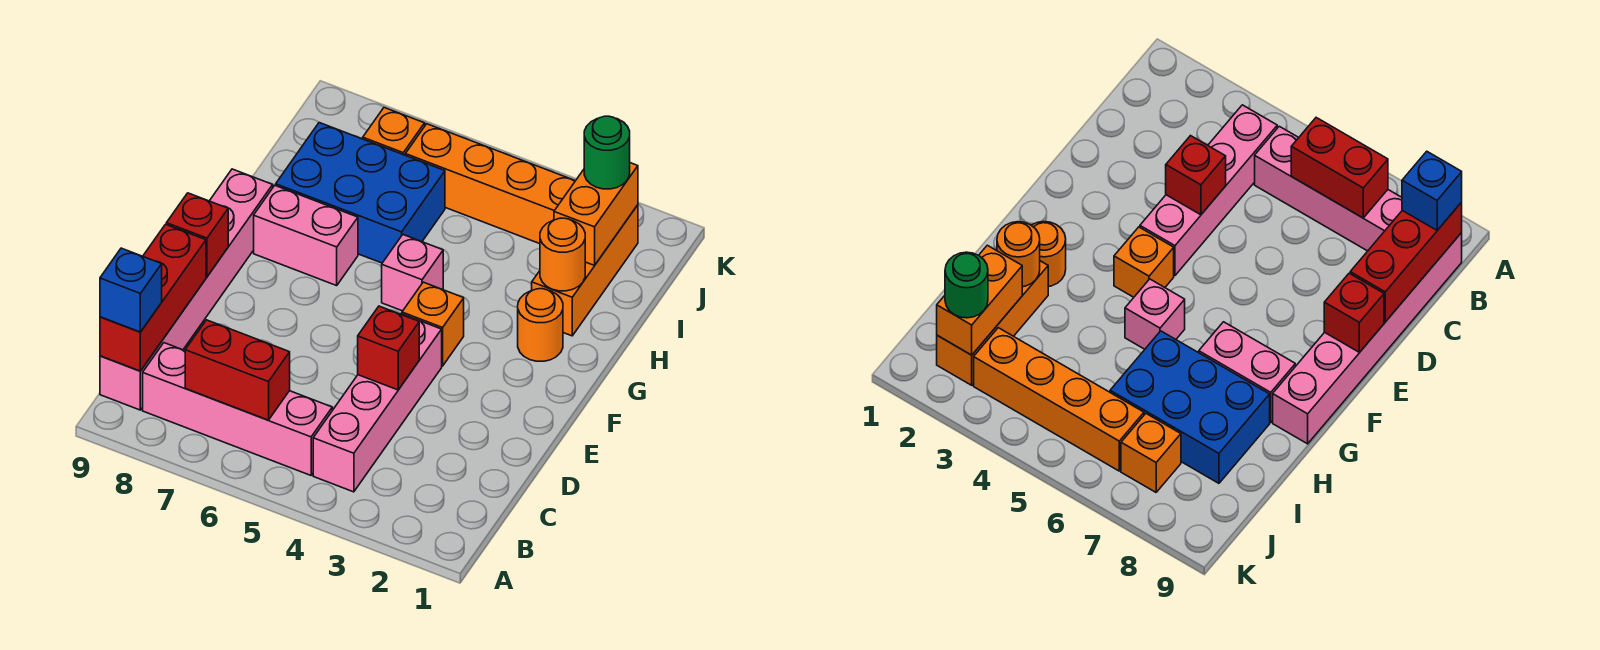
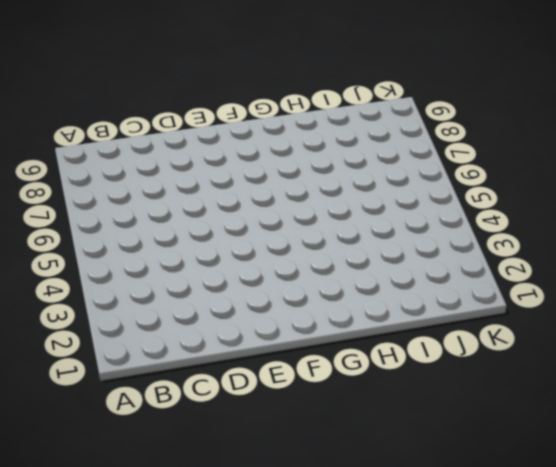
none -> pink 1x4 brick [313,314,442,492]
none -> pink 1x4 brick [143,343,332,475]
none -> pink 1x6 brick [100,169,273,410]

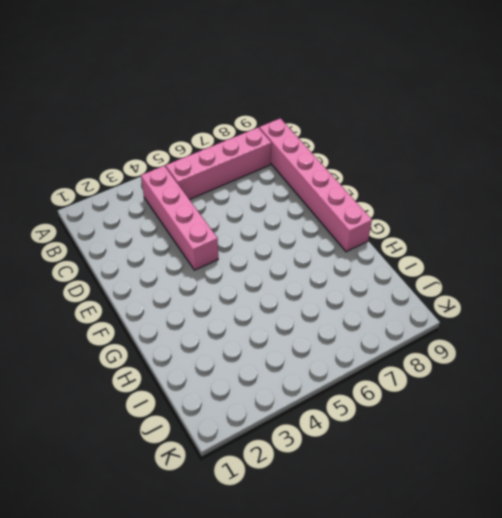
none -> orange 1x1 brick [402,282,464,366]
none -> orange 1x1 round brick [518,289,563,361]
none -> pink 1x1 brick [382,235,443,311]

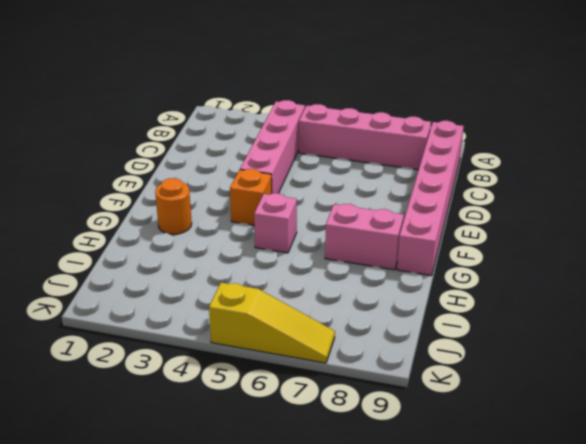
yellow 1x3 slope [209,283,335,363] -> none
none -> orange 1x3 brick [532,205,638,336]
none -> blue 2x3 brick [276,123,445,263]
none -> orange 1x4 brick [405,124,575,244]

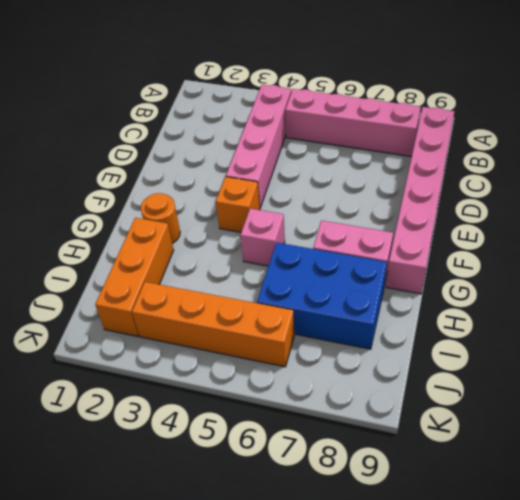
none -> orange 1x1 brick [363,108,425,155]
none -> red 1x2 brick [185,320,290,420]
none -> red 1x3 brick [100,224,206,371]

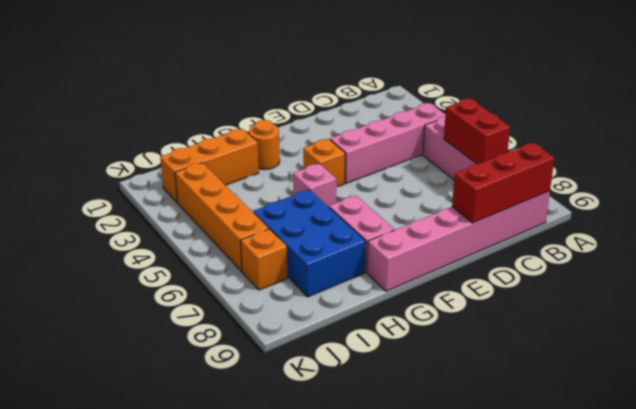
none -> red 1x1 brick [358,306,419,390]
none -> red 1x1 brick [166,193,228,277]
none -> orange 1x1 round brick [540,218,585,291]

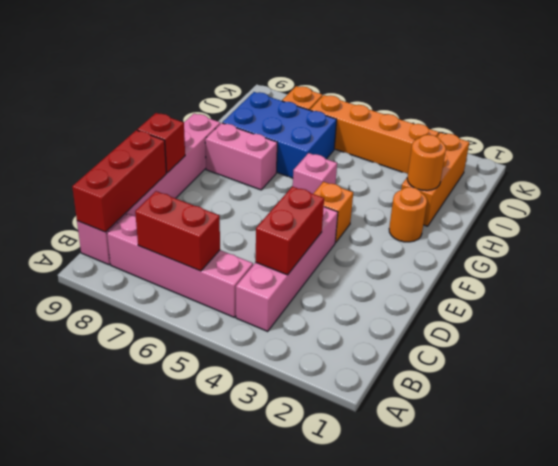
red 1x2 brick [255,187,324,275] -> red 1x1 brick [358,306,419,390]
none -> orange 1x2 brick [554,163,638,265]
none -> blue 1x1 brick [100,248,162,332]
none -> green 1x1 round brick [584,116,630,189]

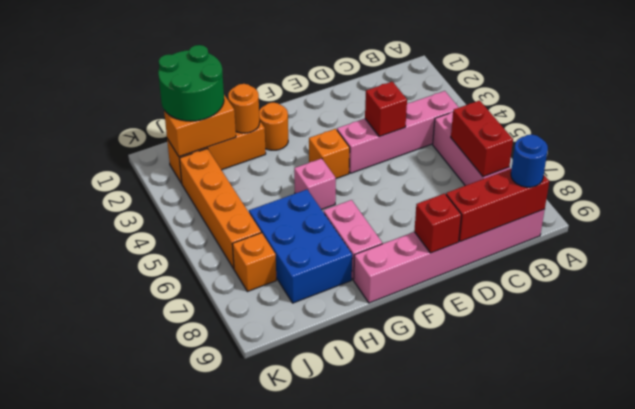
blue 1x1 round brick [511,134,548,187] -> blue 1x1 brick [100,248,162,332]
green 2x2 round brick [158,45,224,121] -> green 1x1 round brick [584,116,630,189]

